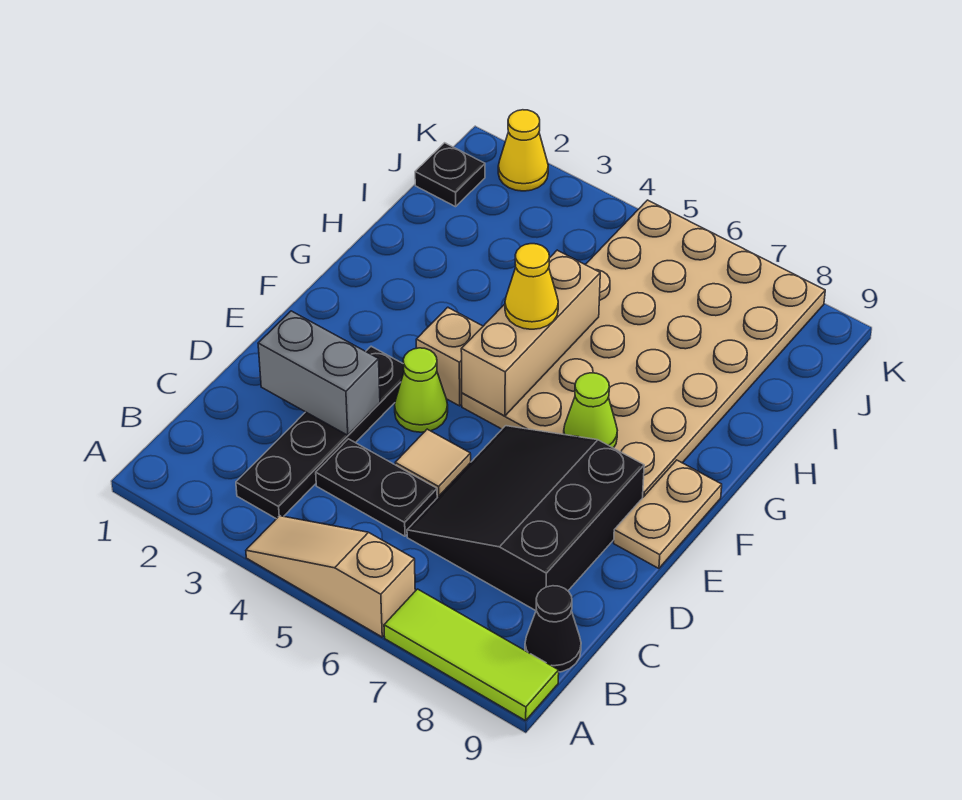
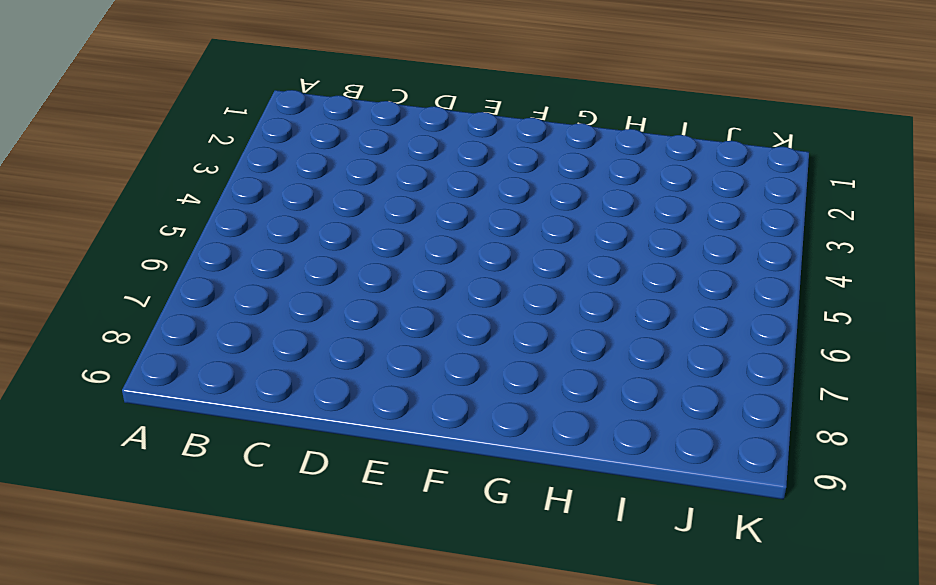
none -> tan 1x3 slope [246,516,415,637]
none -> lime 1x3 tile [384,589,559,721]
none -> black 1x4 plate [236,346,404,519]

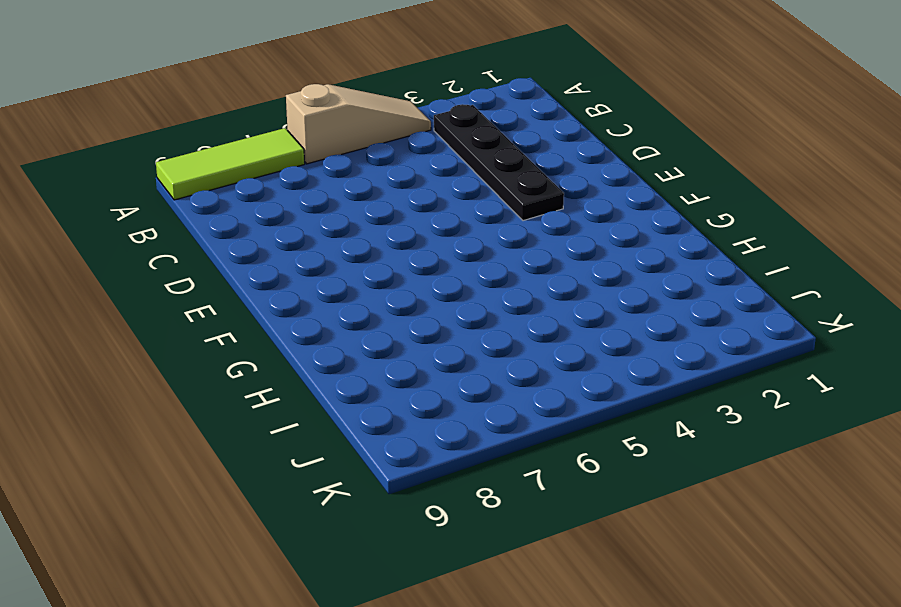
none -> black 1x1 cone [525,586,581,672]
none -> black 1x2 plate [316,439,437,536]
none -> black 3x3 slope [407,426,644,611]

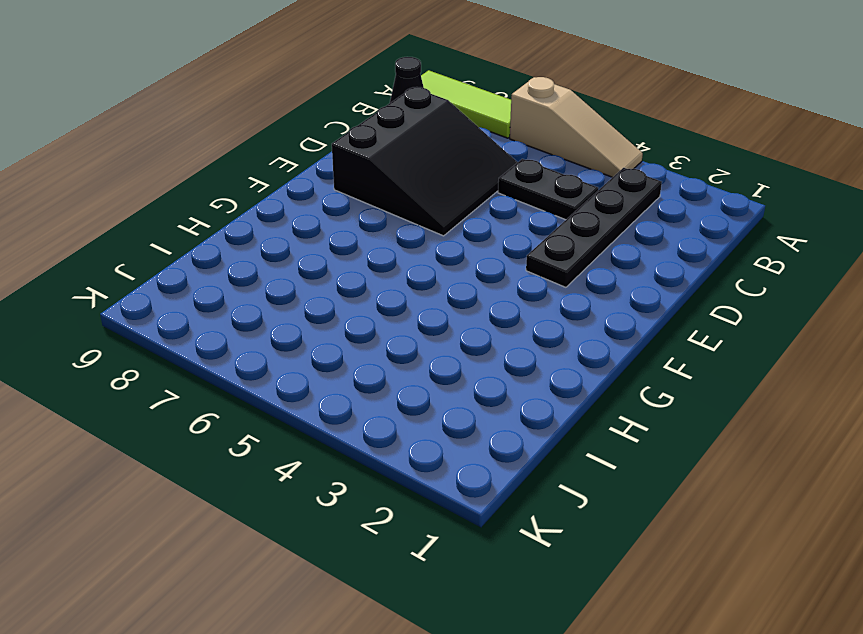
none -> tan 1x1 tile [395,429,471,498]
none -> lime 1x1 cone [395,348,448,432]
none -> tan 1x2 plate [614,460,722,568]

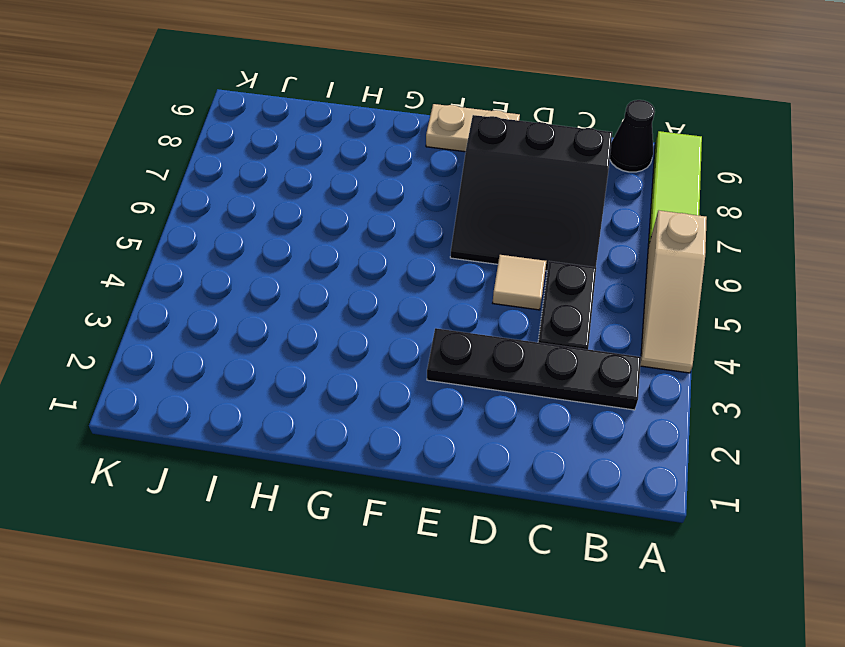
none -> lime 1x1 cone [395,348,448,432]
none -> tan 1x1 brick [416,307,483,406]
none -> tan 4x6 plate [462,200,825,497]

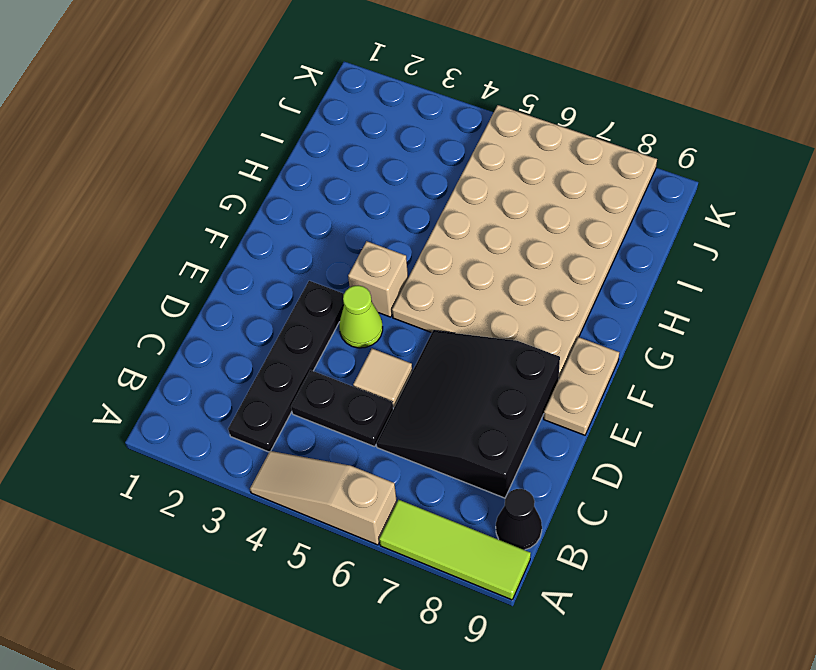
none -> black 1x1 plate [415,143,485,207]
none -> yellow 1x1 cone [498,110,548,191]
none -> grey 1x2 brick [258,311,380,435]

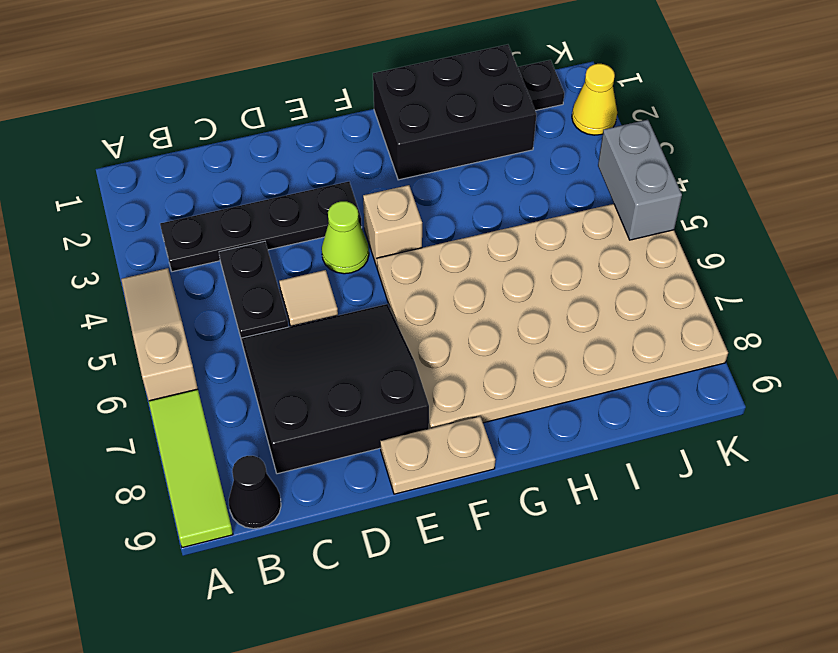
black 2x3 brick [373,45,536,180] -> none
grey 1x2 brick [598,120,682,240] -> grey 1x2 brick moved to [258,311,380,435]
none -> tan 1x3 brick [461,250,600,416]
none -> lime 1x1 cone [564,373,617,448]
none -> yellow 1x1 cone [505,244,558,329]

